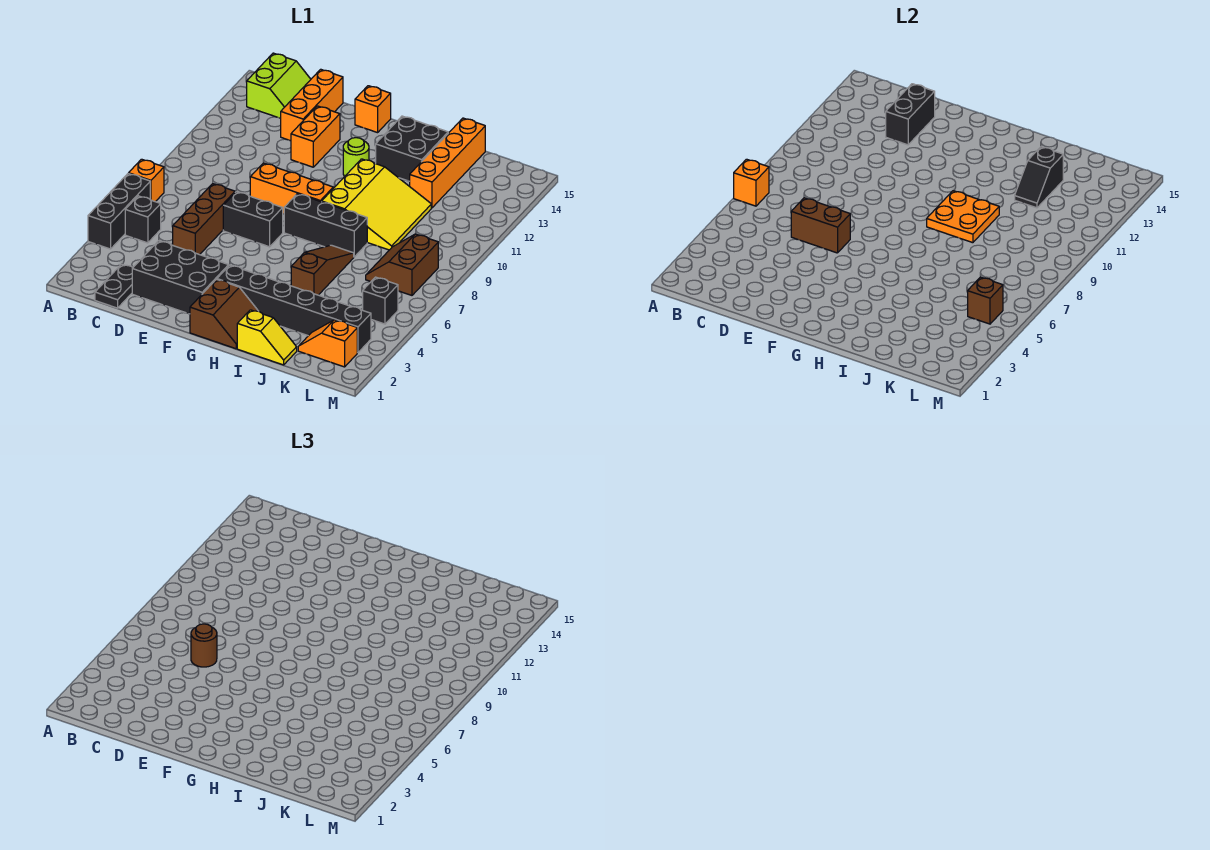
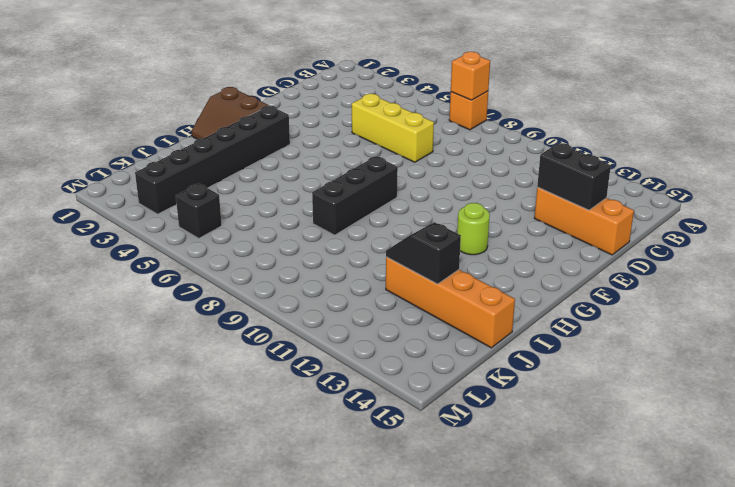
yellow 1x3 brick [352,94,434,162] -> brown 1x3 brick [173,184,235,255]
none -> black 1x3 brick [88,174,150,249]
none -> black 1x1 brick [125,196,161,243]
none -> lime 2x2 slope [247,53,311,118]
none -> black 1x2 plate [95,264,133,308]

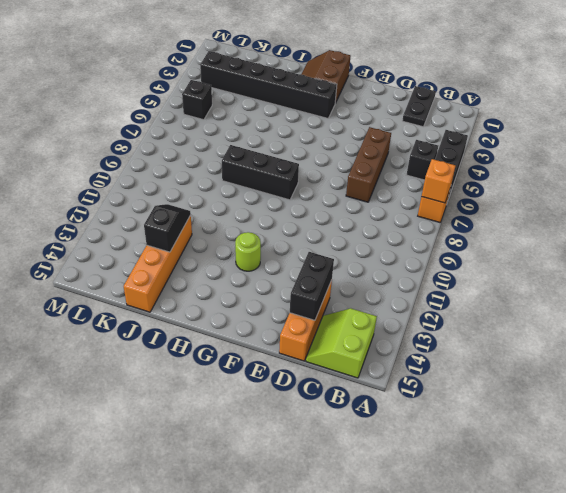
none -> black 2x3 brick [132,241,229,314]
none -> black 1x2 brick [223,192,283,247]
none -> orange 1x3 brick [250,163,333,214]
none -> orange 1x2 brick [291,106,340,167]

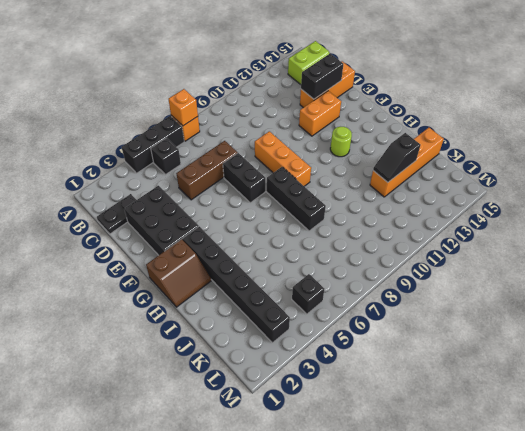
none -> orange 1x1 brick [355,86,391,133]
none -> yellow 3x3 slope [322,159,431,250]
none -> black 2x2 brick [376,116,448,181]
none -> yellow 1x2 slope [237,310,297,365]

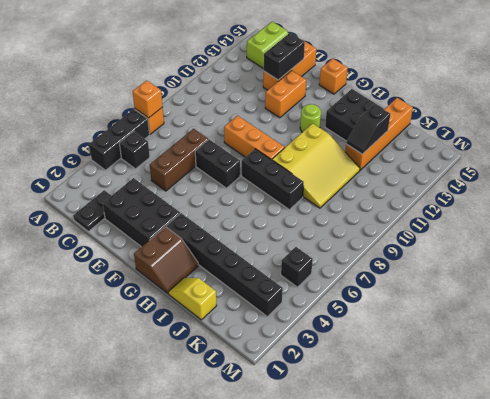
yellow 1x2 slope [168,278,217,320] -> yellow 1x2 slope turned to [237,310,297,365]
none -> brown 1x3 slope [291,245,354,295]
none -> orange 1x2 slope [298,320,357,367]
none -> brown 2x2 slope [366,234,438,295]
none -> brown 1x2 brick [791,198,850,253]

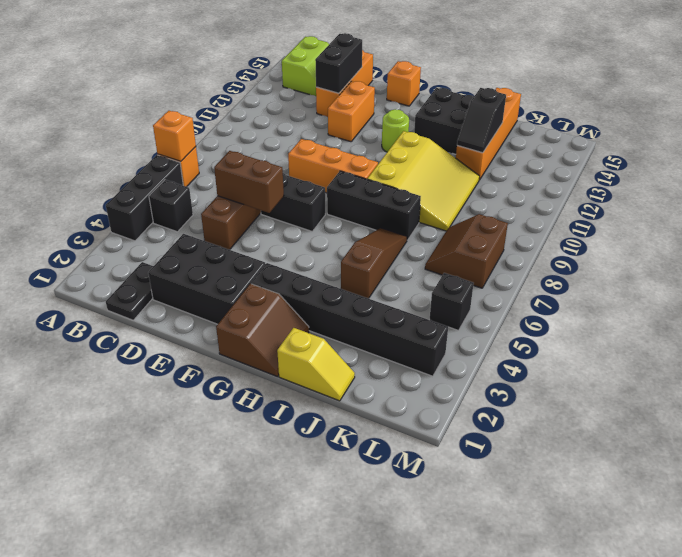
none -> orange 1x2 slope [298,320,357,367]
none -> orange 2x2 plate [927,191,999,243]
none -> brown 1x1 brick [968,277,1003,324]
none -> brown 1x1 round brick [191,624,217,667]

